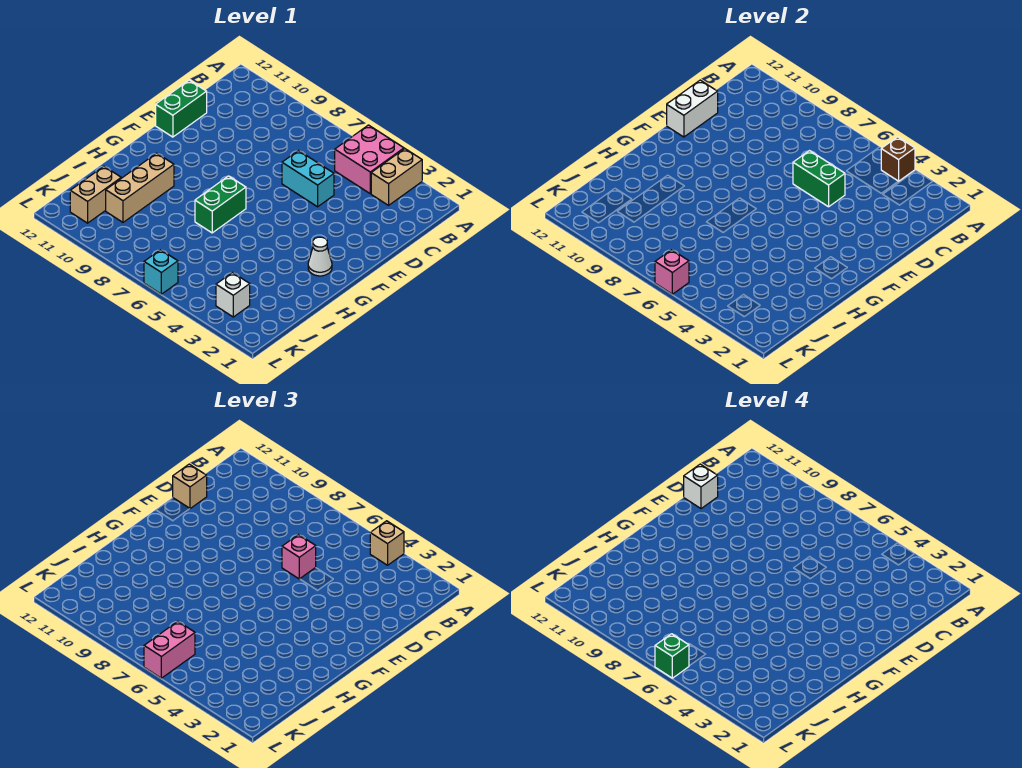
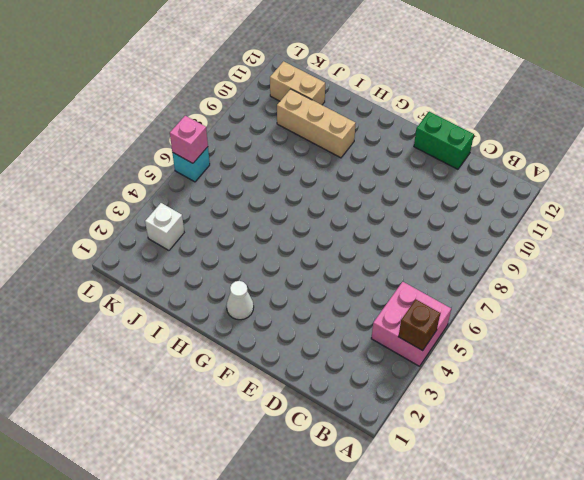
none -> tan 1x2 brick [371,149,422,205]
none -> cyan 1x2 brick [282,151,334,207]
none -> green 1x2 brick [195,176,246,233]

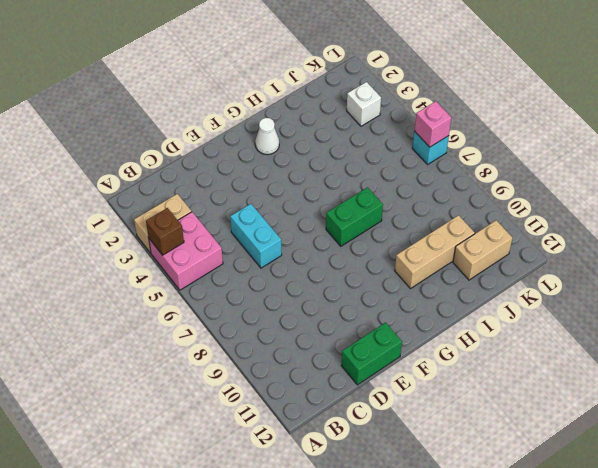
none -> green 1x2 brick [793,151,845,207]
none -> white 1x2 brick [667,80,718,137]
none -> tan 1x1 brick [370,521,404,565]

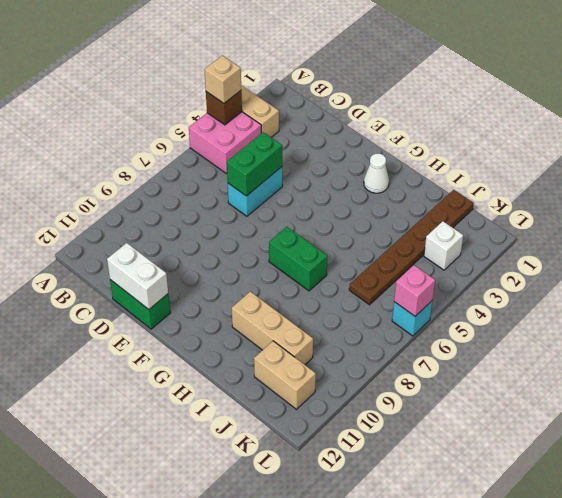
brown 1x6 plate [349,190,474,305] -> none
none -> pink 1x1 brick [282,535,316,579]
none -> tan 1x1 brick [173,464,207,509]
none -> pink 1x2 brick [144,621,195,678]

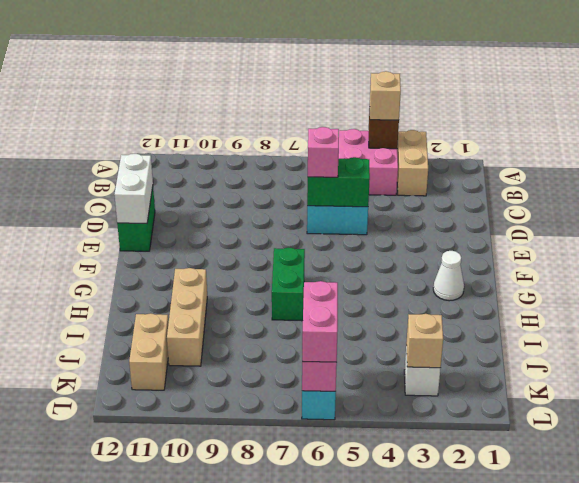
tan 1x1 brick [406,314,443,368] -> tan 1x1 brick moved to [173,464,207,509]
none -> white 1x1 brick [684,464,718,509]
none -> green 1x1 brick [655,634,689,678]

